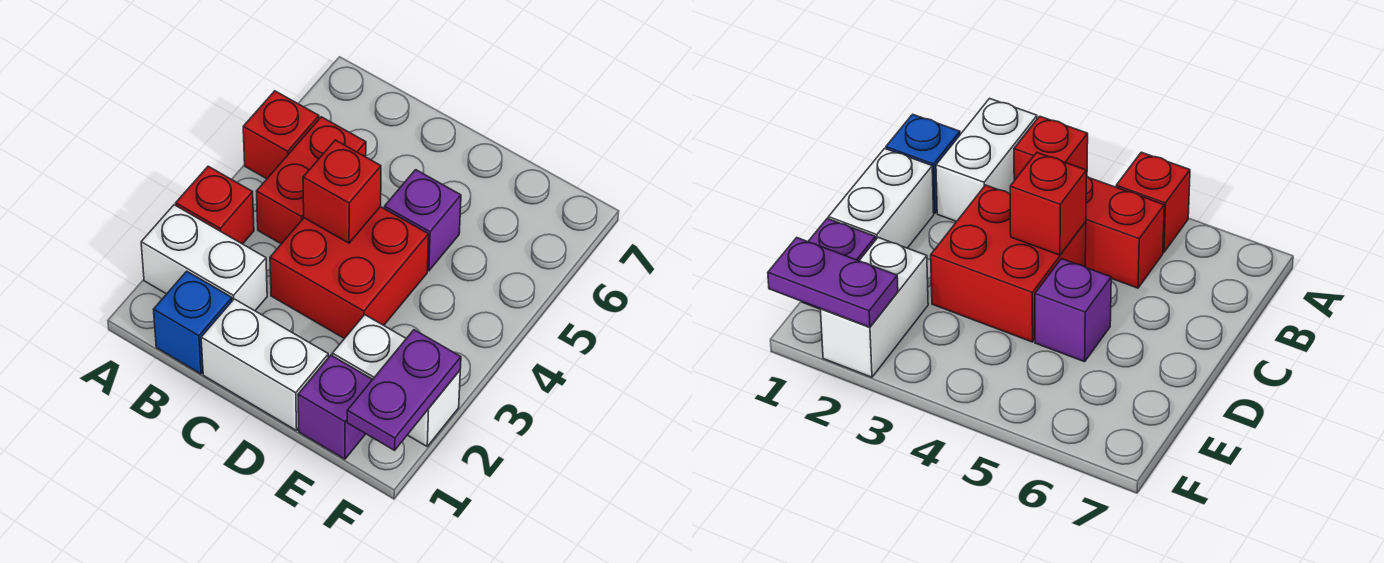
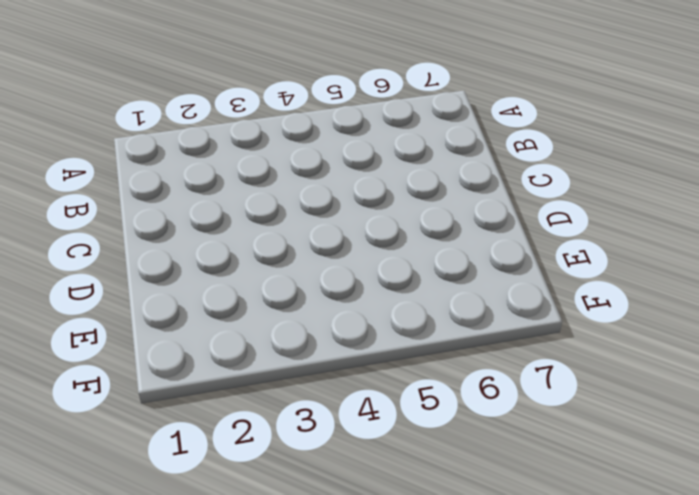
none -> white 1x2 brick [141,205,267,311]
none -> red 1x1 brick [176,166,254,244]
none -> red 1x1 brick [243,91,319,179]

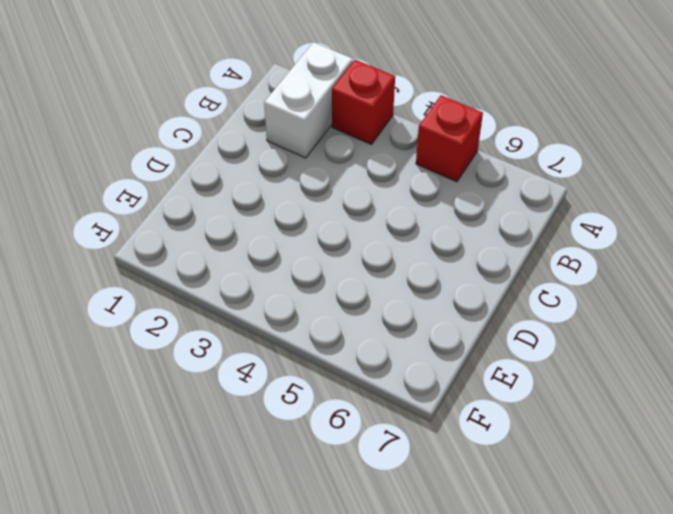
none -> blue 1x1 brick [154,271,232,374]
none -> red 1x2 brick [257,117,366,244]
none -> white 1x2 brick [201,299,329,431]

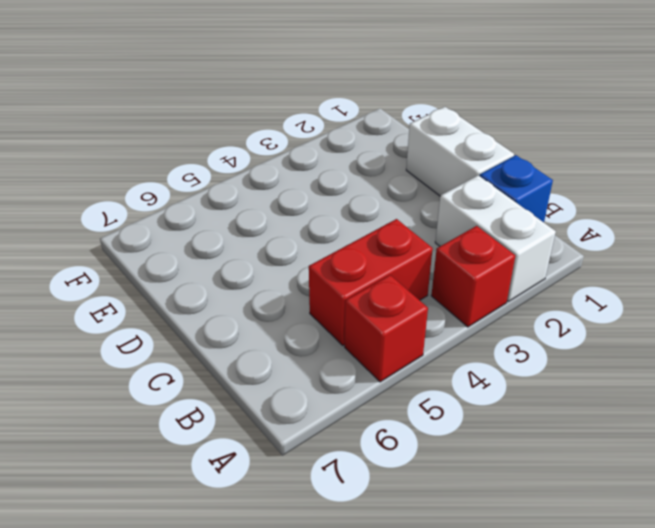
none -> red 2x2 brick [270,207,429,339]
none -> purple 1x1 brick [384,170,461,271]
none -> purple 1x1 brick [298,355,373,459]

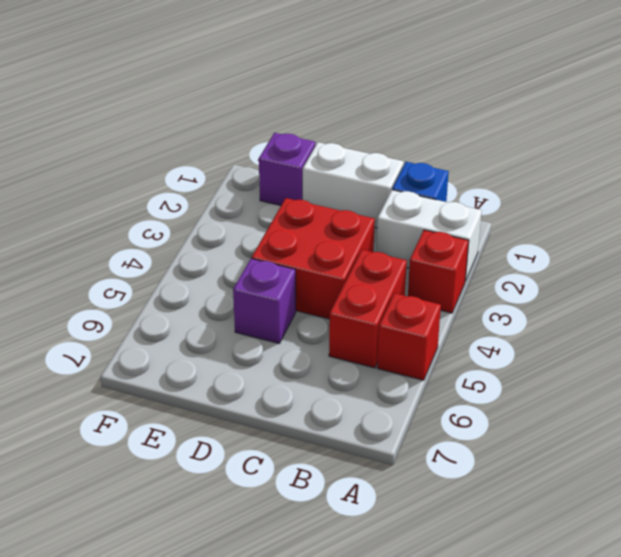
none -> white 1x2 brick [332,315,460,446]
none -> red 1x1 brick [303,140,381,243]
none -> purple 1x2 plate [347,330,461,450]

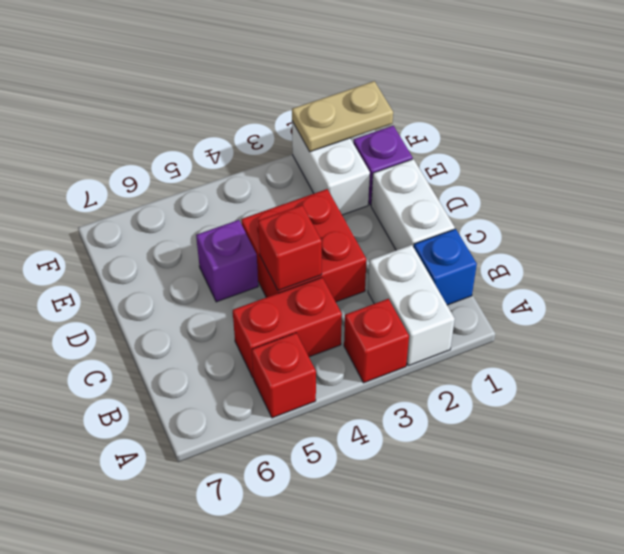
tan 1x2 plate [292,81,393,152] -> purple 1x2 plate [347,330,461,450]

